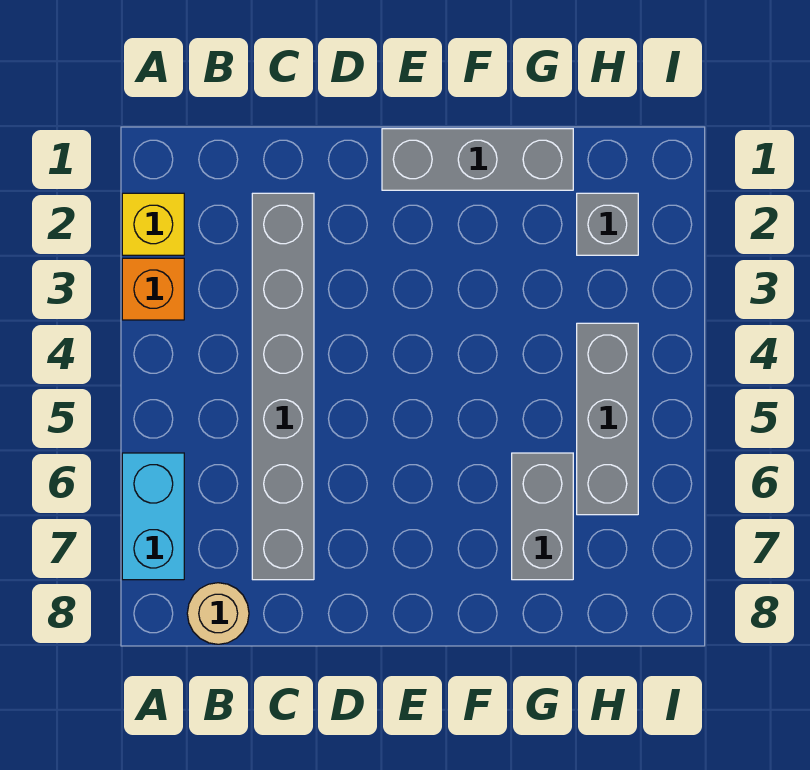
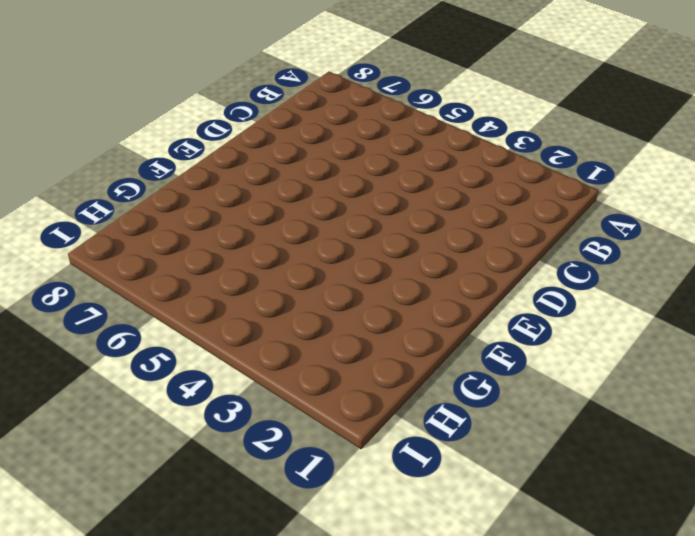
none -> yellow 1x1 brick [122,193,184,255]
none -> orange 1x1 brick [122,258,184,320]

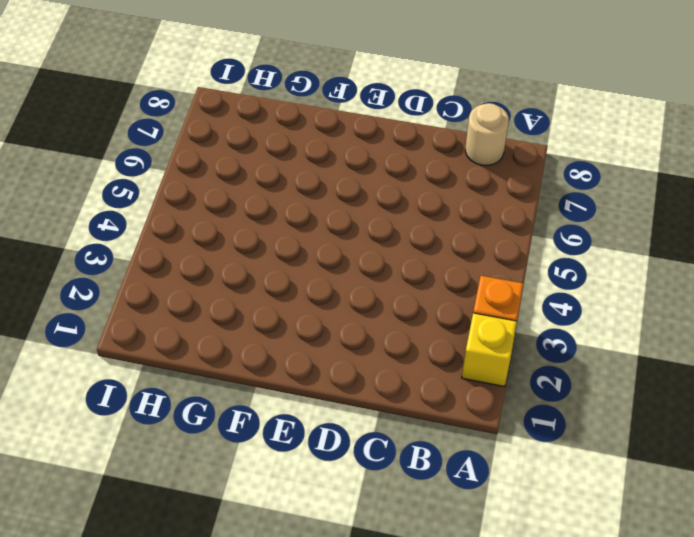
none -> cyan 1x2 brick [122,453,184,580]
none -> grey 1x6 brick [252,193,314,580]

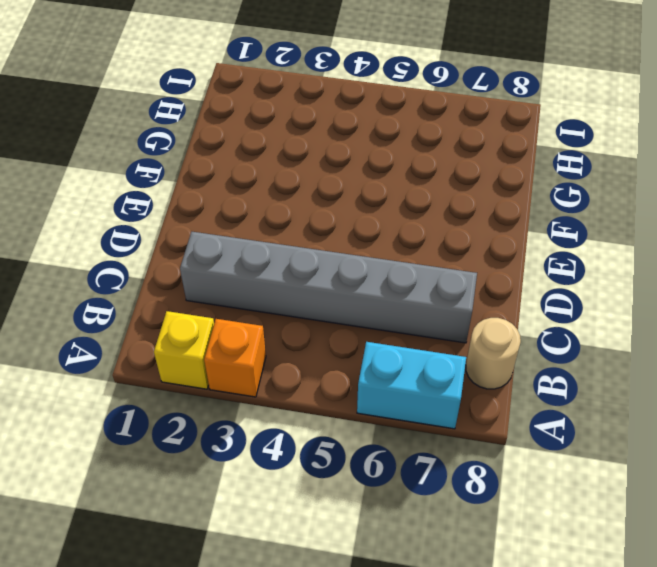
none -> grey 1x3 brick [382,129,573,190]
none -> grey 1x2 brick [512,453,573,580]

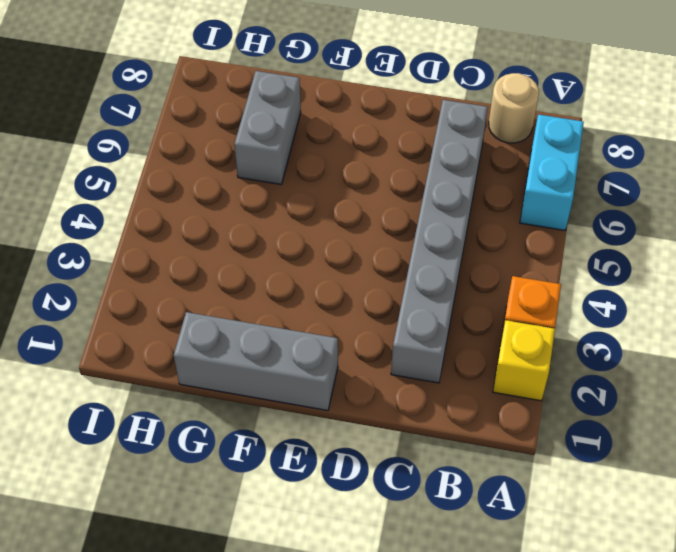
none -> grey 1x1 brick [577,193,638,255]
none -> grey 1x3 brick [577,323,638,515]

